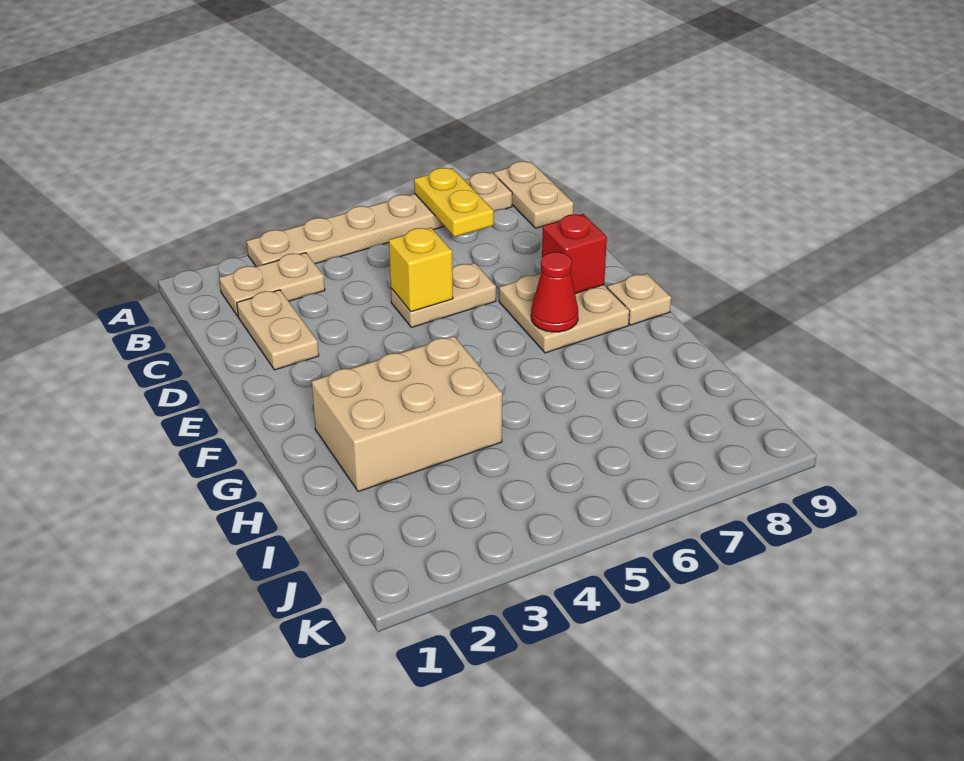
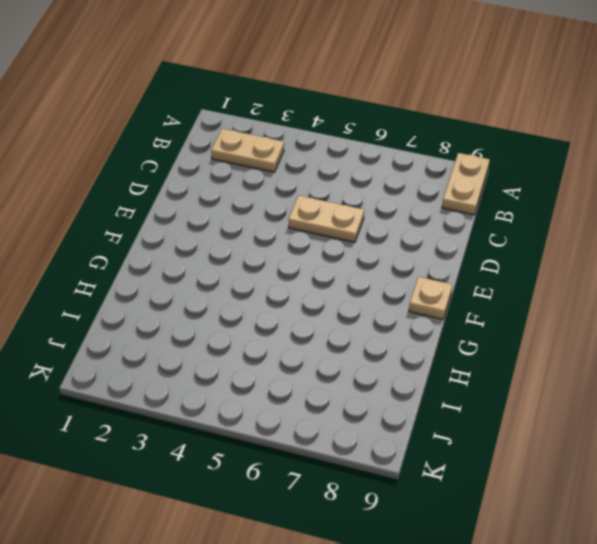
none -> tan 1x6 plate [247,172,512,267]
none -> tan 1x2 plate [237,290,319,370]
none -> tan 2x2 plate [499,274,630,353]

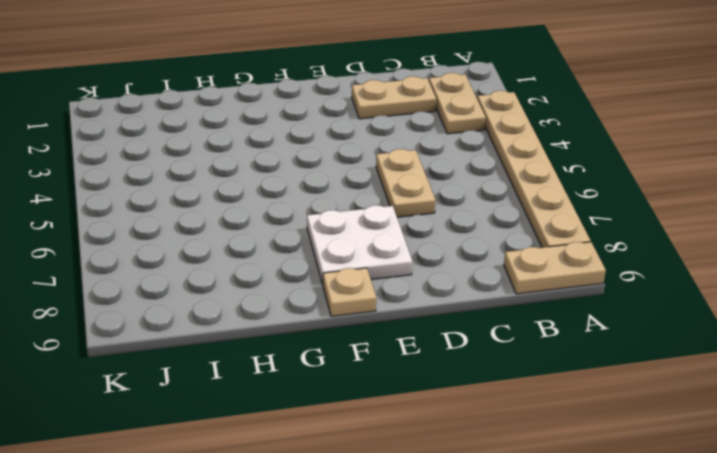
white 2x2 plate [307,205,412,285] -> tan 2x2 plate [499,274,630,353]
none -> tan 2x3 brick [312,336,502,492]
none -> yellow 1x2 plate [414,168,494,237]
none -> yellow 1x1 brick [389,228,453,312]

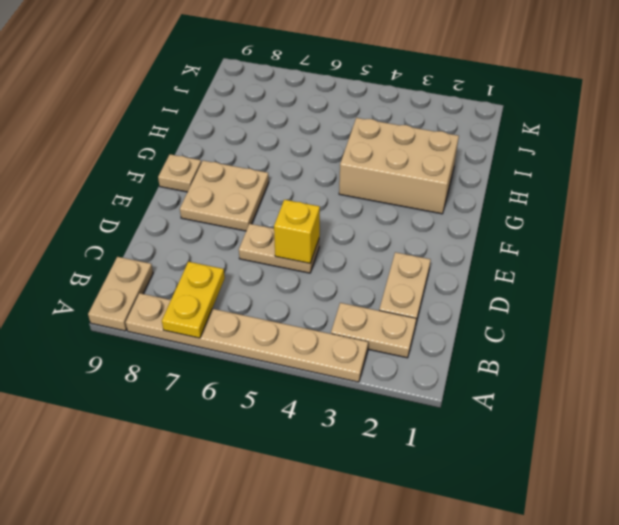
none -> red 1x1 brick [542,214,607,294]
none -> red 1x1 cone [531,252,578,332]

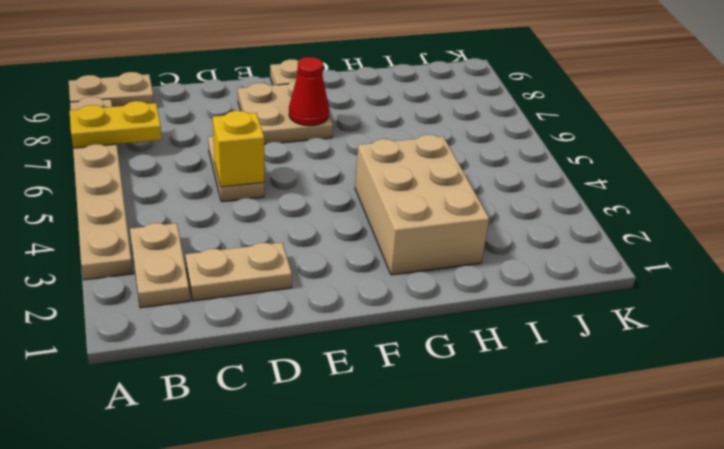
none -> red 1x1 brick [542,214,607,294]

